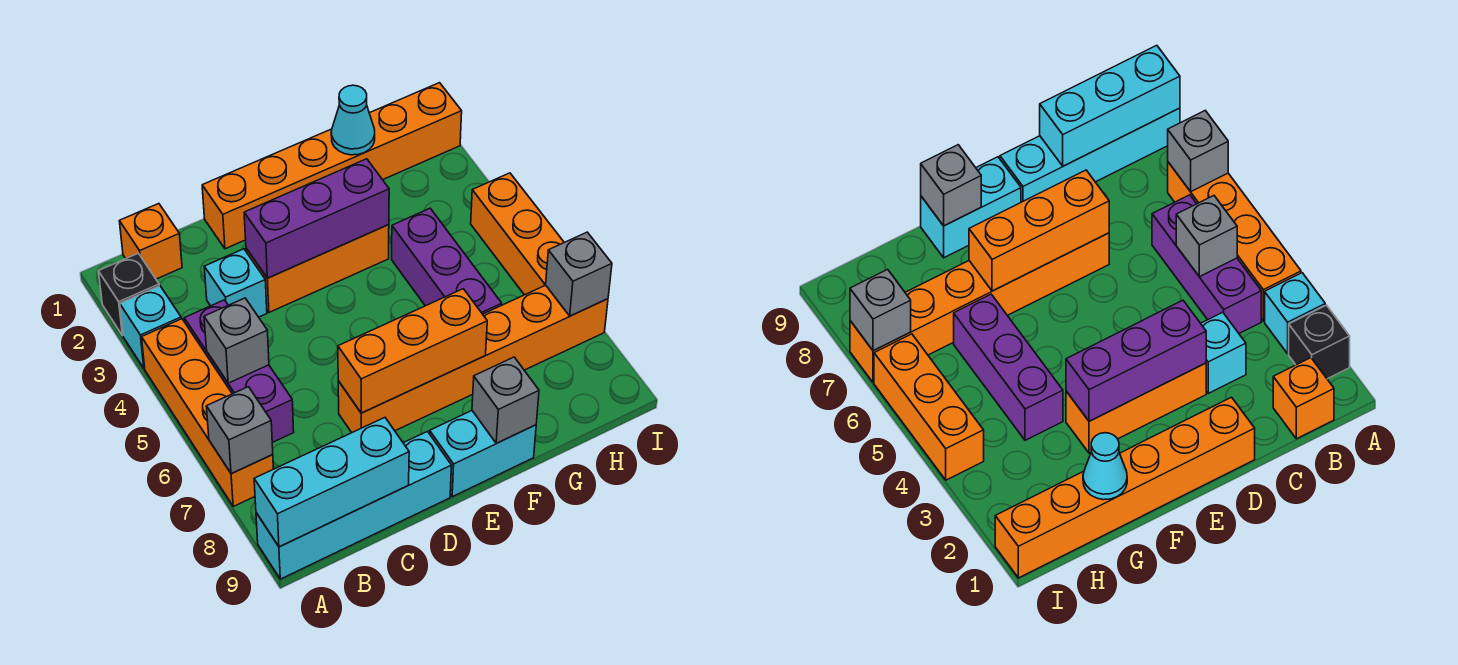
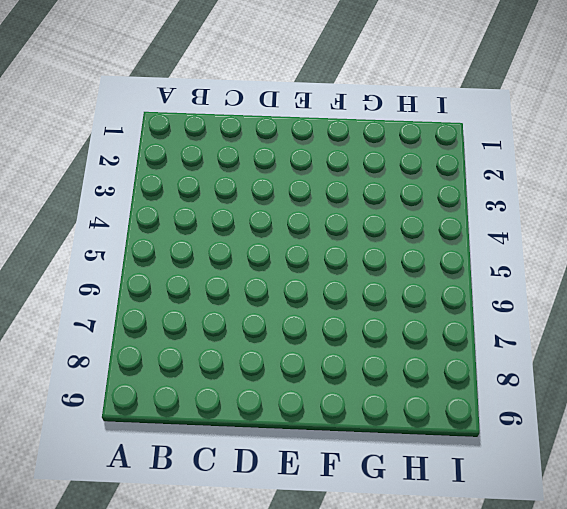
none -> black 1x1 brick [98,253,159,336]
none -> cyan 1x1 brick [120,286,181,368]
none -> orange 1x4 brick [142,319,273,506]

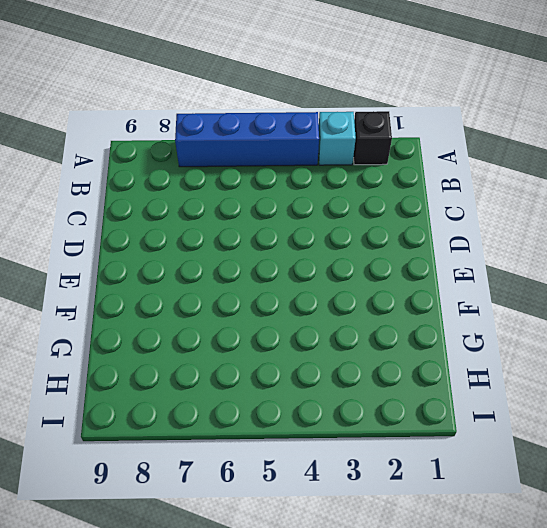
blue 1x4 brick [175,112,319,167] -> orange 1x4 brick [142,319,273,506]
none -> cyan 1x4 brick [256,432,452,579]
none -> orange 1x1 brick [119,204,182,279]
none -> purple 1x3 brick [184,300,294,443]

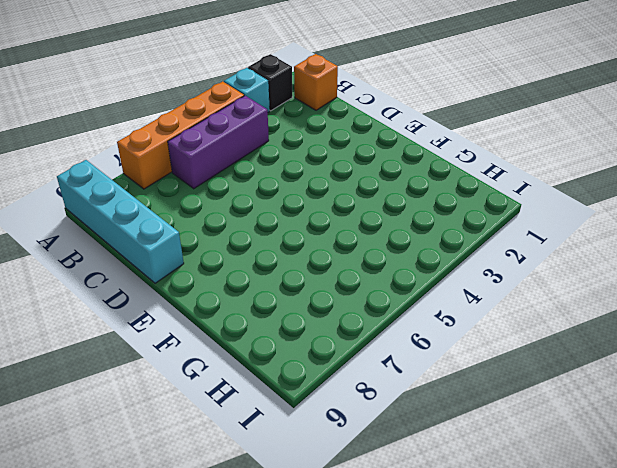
none -> cyan 1x1 brick [204,249,267,317]
none -> orange 1x6 brick [202,83,462,249]
none -> orange 1x3 brick [246,225,389,312]

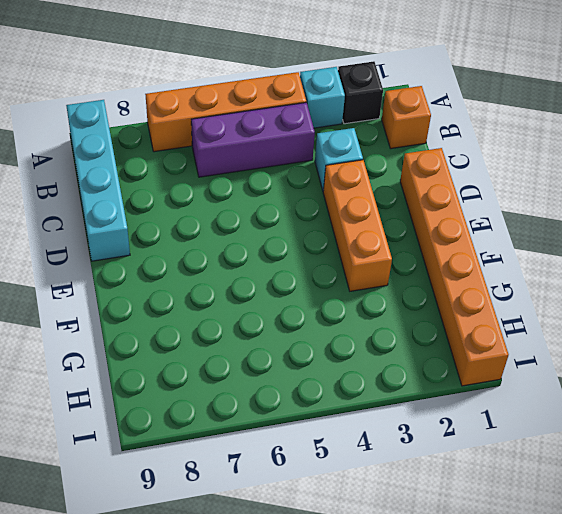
none -> orange 1x6 brick [338,285,608,433]
none -> cyan 1x2 brick [430,411,536,497]
none -> purple 1x3 brick [392,208,502,314]

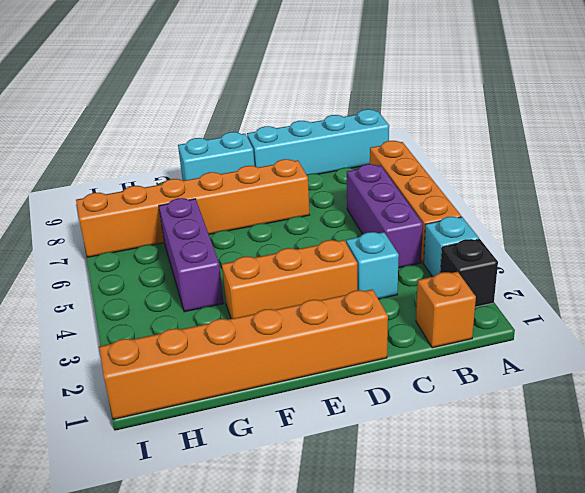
none -> orange 1x3 brick [471,173,564,295]
none -> grey 1x1 brick [206,387,273,474]
none -> cyan 1x3 brick [254,418,409,547]

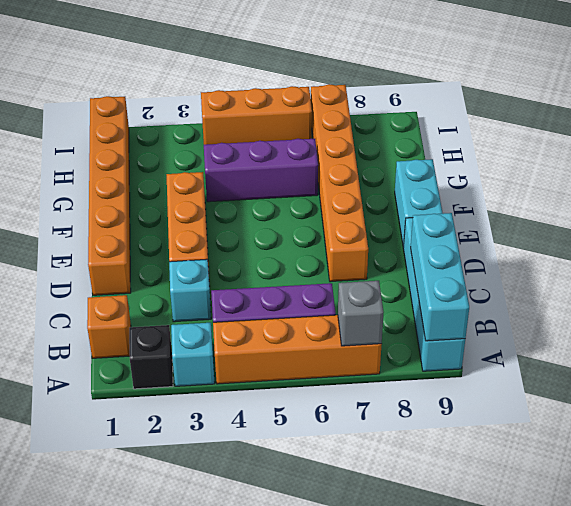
none -> grey 1x1 brick [204,298,269,383]
none -> purple 1x3 brick [244,159,389,278]
none -> orange 1x3 brick [338,289,487,413]

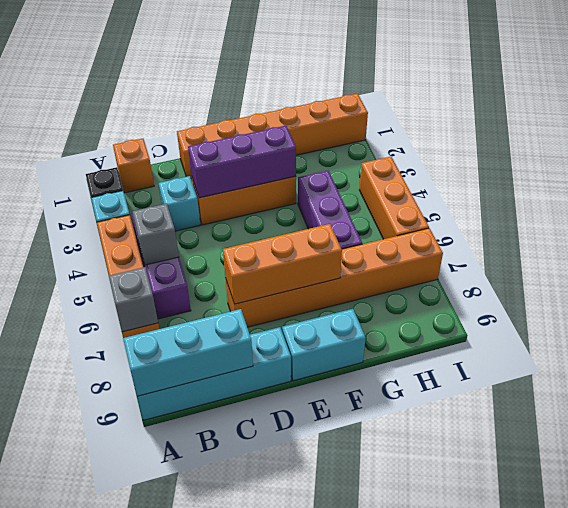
none -> grey 1x1 brick [472,357,539,443]
none -> cyan 1x1 cone [331,85,375,155]
none -> grey 1x1 brick [546,232,612,316]

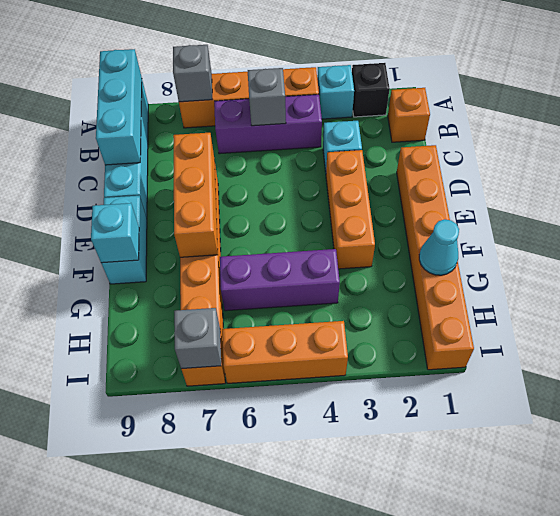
cyan 1x1 brick [91,203,139,263] -> grey 1x1 brick [472,357,539,443]
none -> purple 1x3 brick [244,159,389,278]

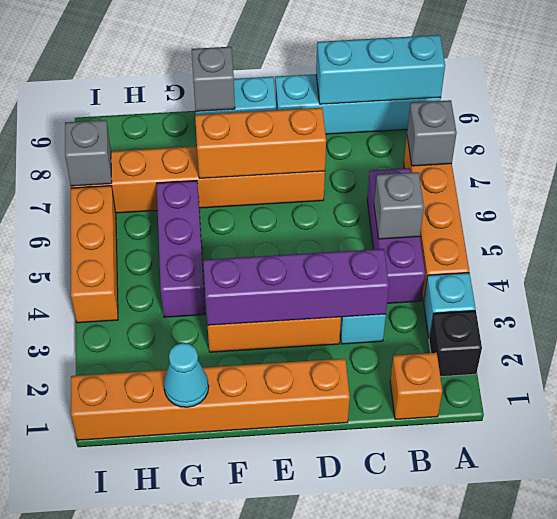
purple 1x4 brick [203,249,389,325] -> purple 1x3 brick [244,159,389,278]

